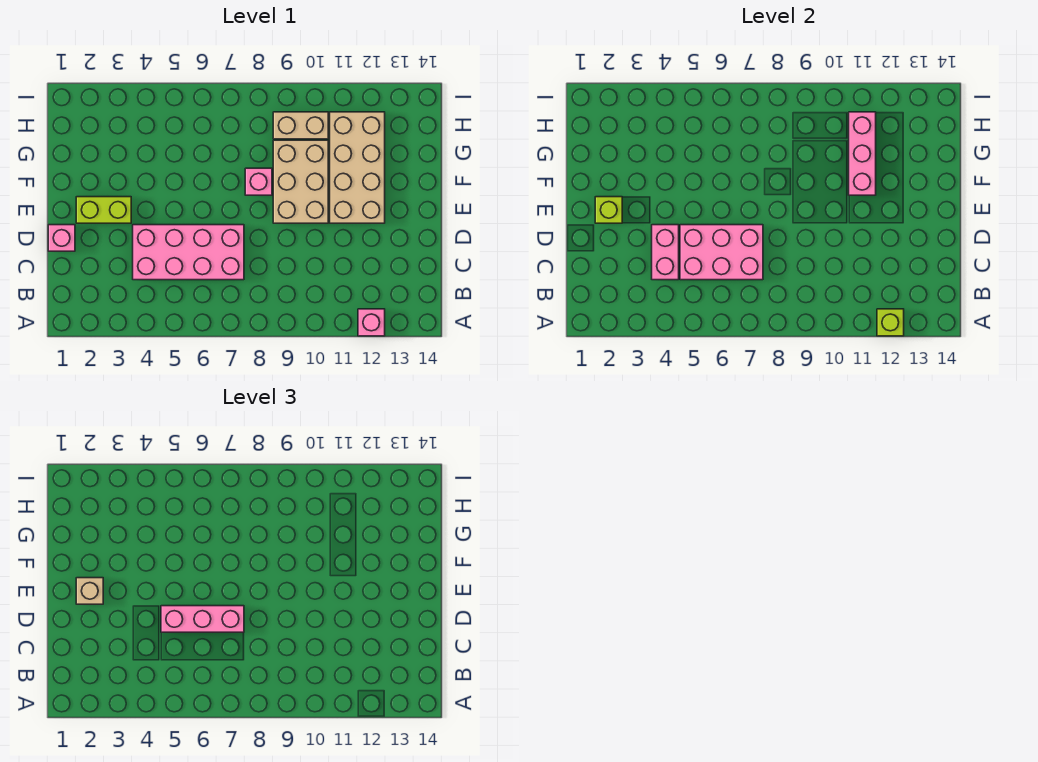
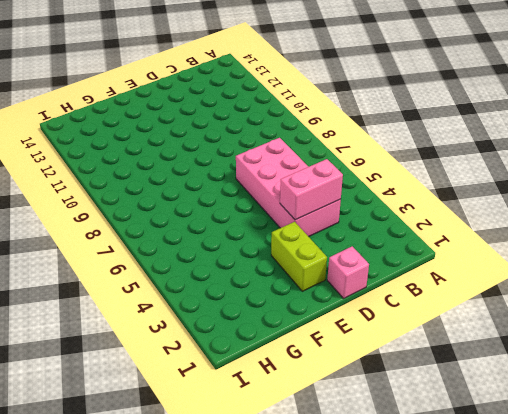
none -> pink 1x1 brick [358,309,385,336]
none -> tan 2x3 brick [273,140,328,223]
none -> tan 2x4 brick [330,112,385,223]

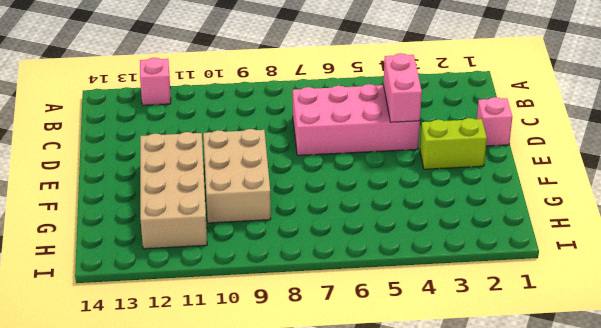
none -> pink 1x1 brick [245,168,272,195]
none -> tan 1x2 brick [273,112,328,139]
none -> lime 1x1 brick [877,309,904,336]

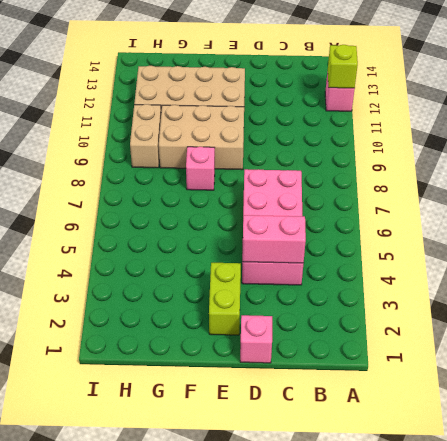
none -> pink 2x3 brick [680,225,763,280]
none -> lime 1x1 brick [595,197,622,223]
none -> pink 1x3 brick [849,112,876,195]

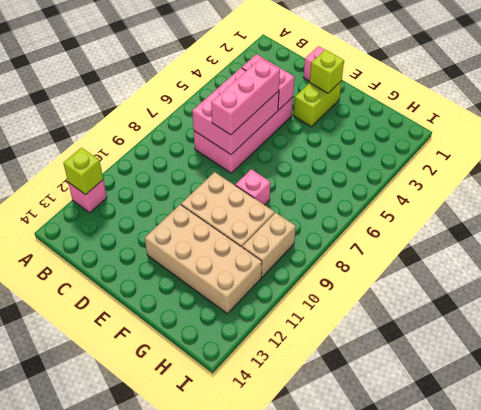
none -> pink 1x3 brick [849,112,876,195]
none -> tan 1x1 brick [76,578,103,604]

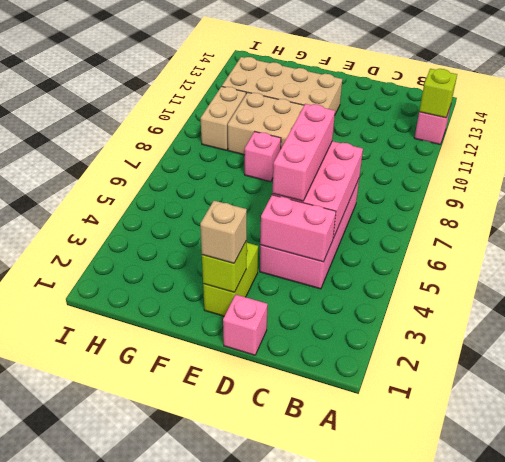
none -> pink 1x3 brick [849,112,876,195]

